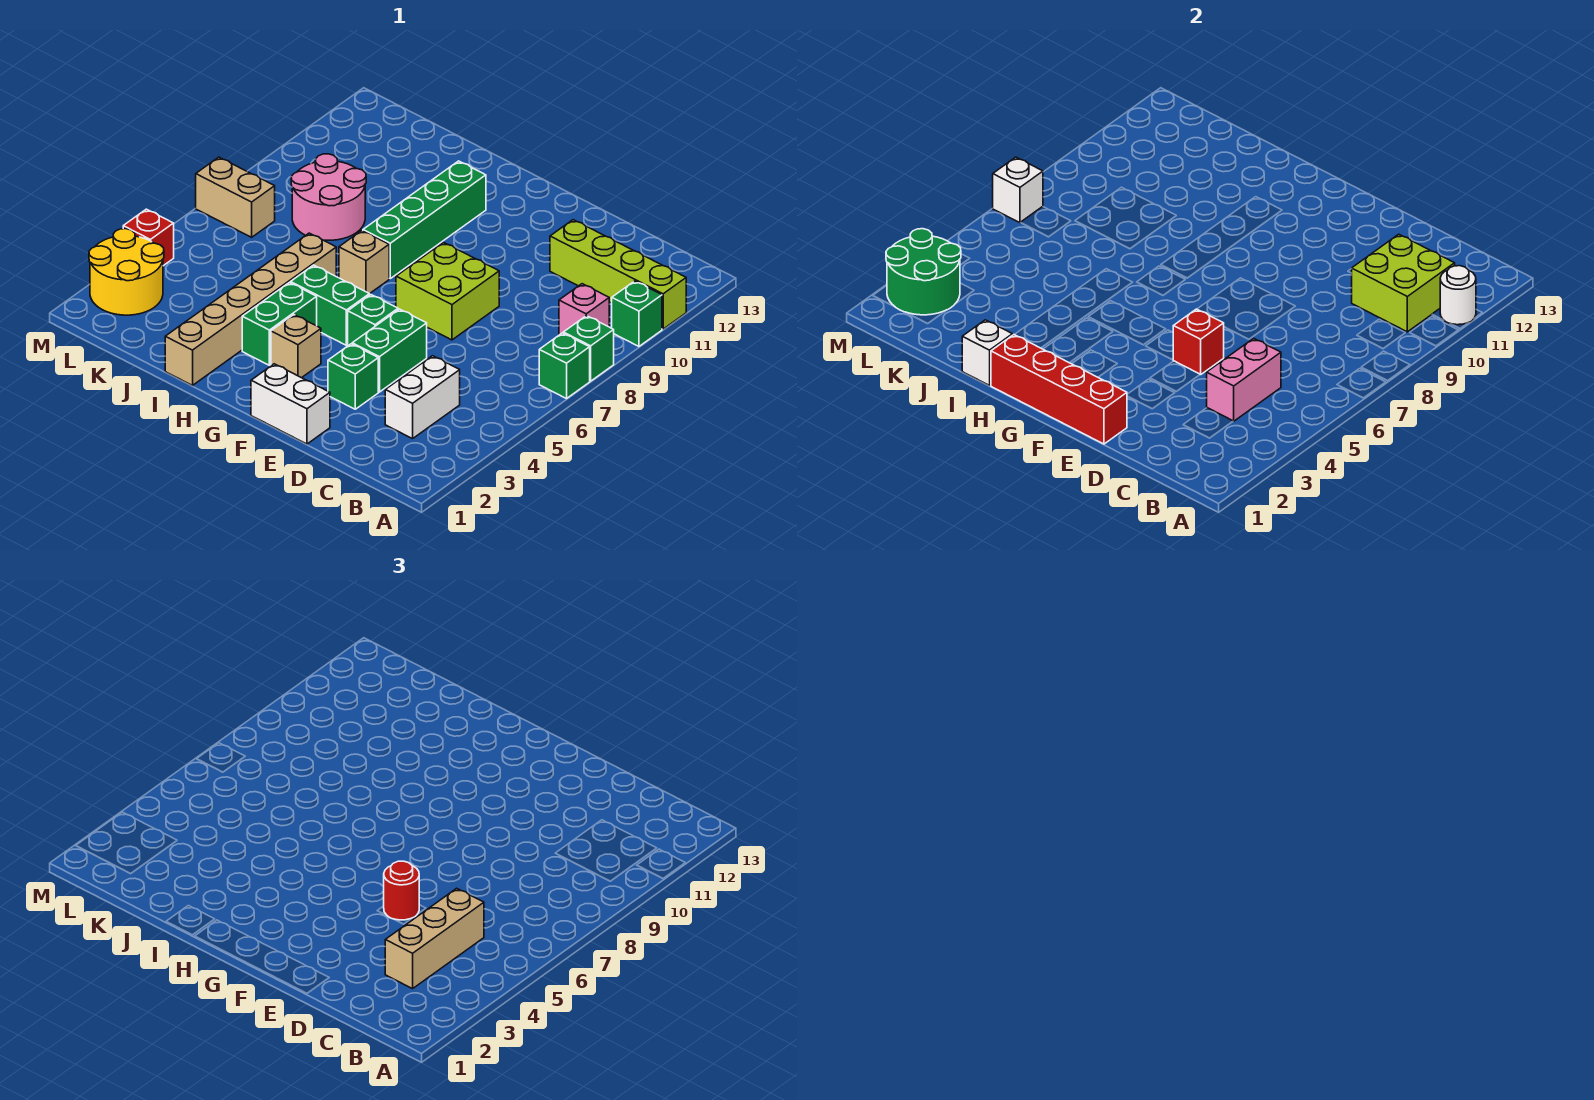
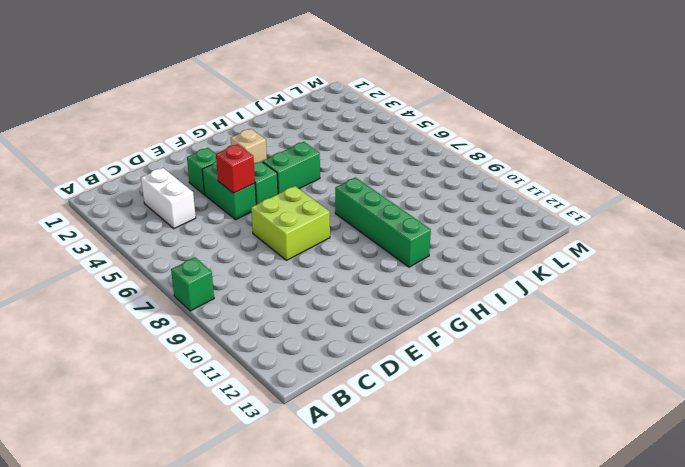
none -> green 1x1 brick [539,333,590,399]
none -> green 1x1 brick [612,281,662,346]
none -> lime 1x4 brick [550,220,686,329]
none -> pink 1x1 brick [559,284,609,335]

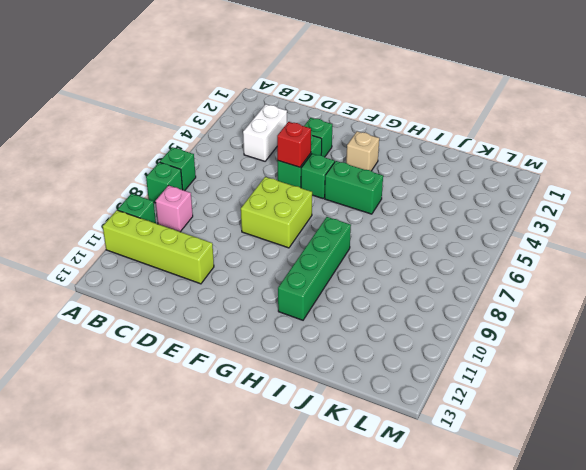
none -> white 1x2 brick [251,364,330,444]
none -> green 1x2 brick [242,283,317,365]
none -> tan 1x1 brick [339,231,389,294]
none -> tan 1x6 brick [165,233,336,385]

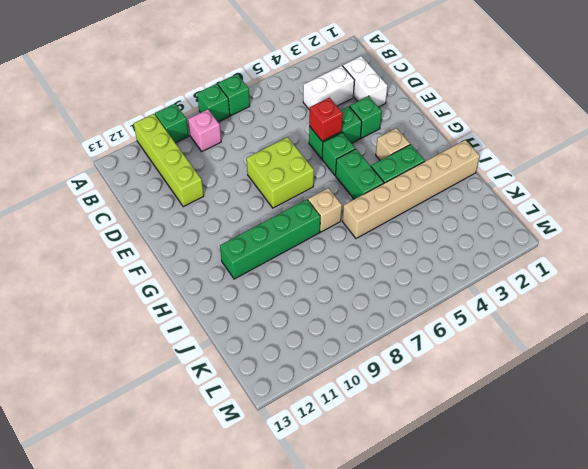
white 1x2 brick [343,56,388,107] -> white 1x2 brick moved to [251,364,330,444]
none -> pink 2x2 round brick [291,154,366,240]
none -> yellow 2x2 round brick [89,229,164,315]
none -> tan 1x2 brick [196,157,275,237]
none -> red 1x1 brick [123,209,174,266]

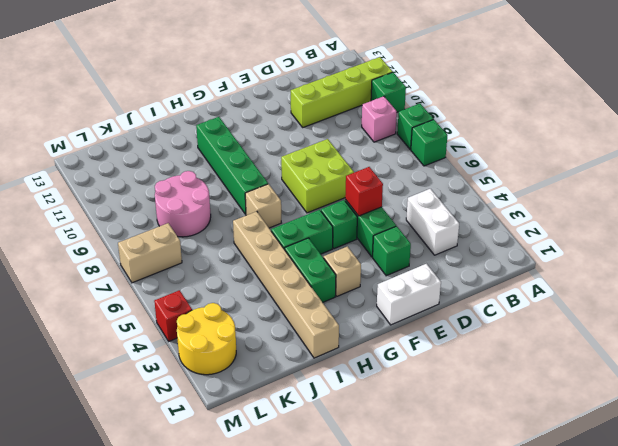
none -> white 1x1 round brick [1440,266,1476,325]
none -> lime 2x2 brick [1352,234,1455,332]
none -> pink 1x2 brick [1207,338,1281,421]
none -> red 1x4 brick [991,335,1127,444]

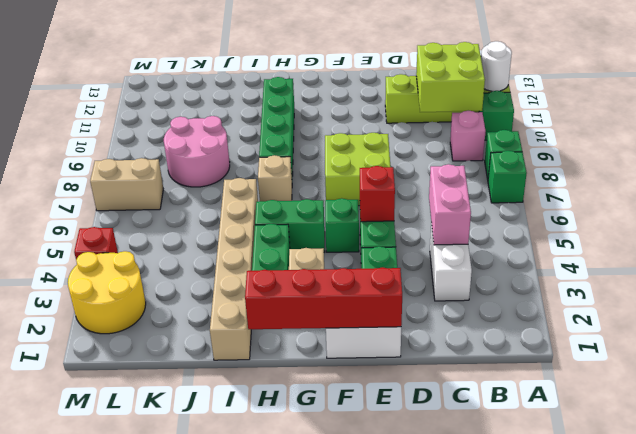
none -> white 1x1 brick [962,320,1013,385]
none -> green 2x2 round brick [886,229,961,315]
none -> white 1x1 brick [993,157,1043,223]
none -> tan 1x3 brick [385,888,484,989]

